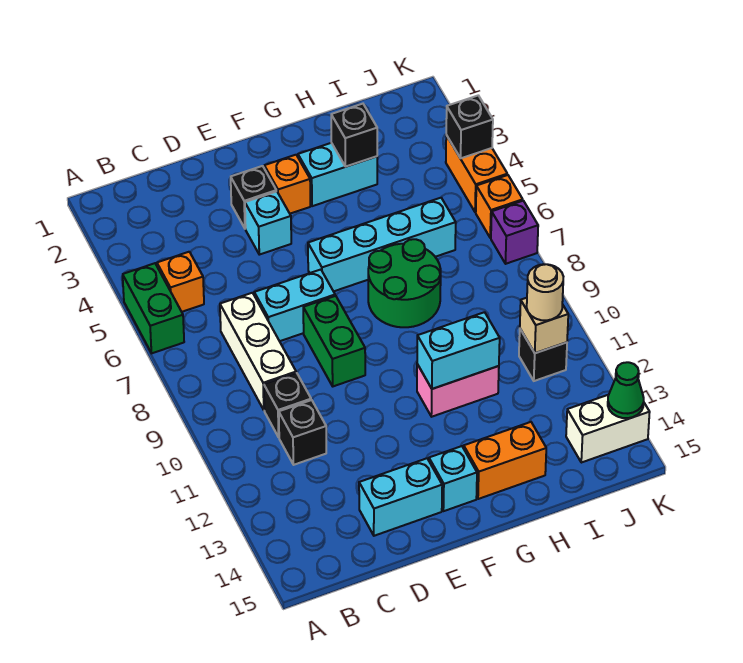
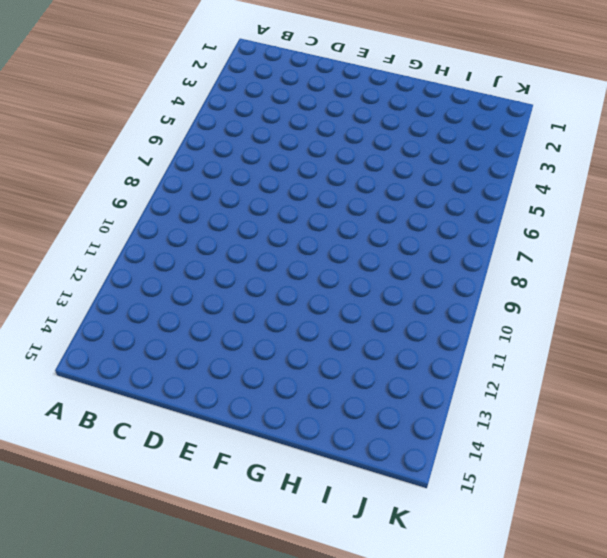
none -> green 1x2 brick [123,263,184,353]
none -> orange 1x1 brick [157,252,204,312]
none -> white 1x3 brick [220,293,296,410]

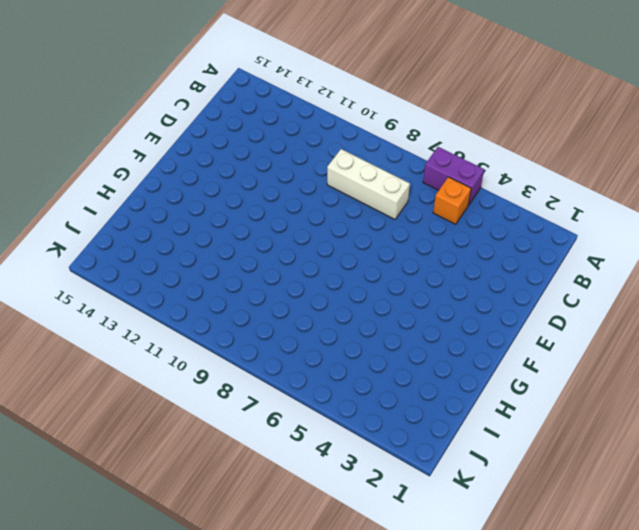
purple 1x2 brick [423,147,484,205] -> green 1x2 brick [123,263,184,353]
none -> black 1x1 brick [264,373,311,437]
none -> black 1x1 brick [279,400,326,465]
none -> cyan 1x2 brick [254,270,335,341]

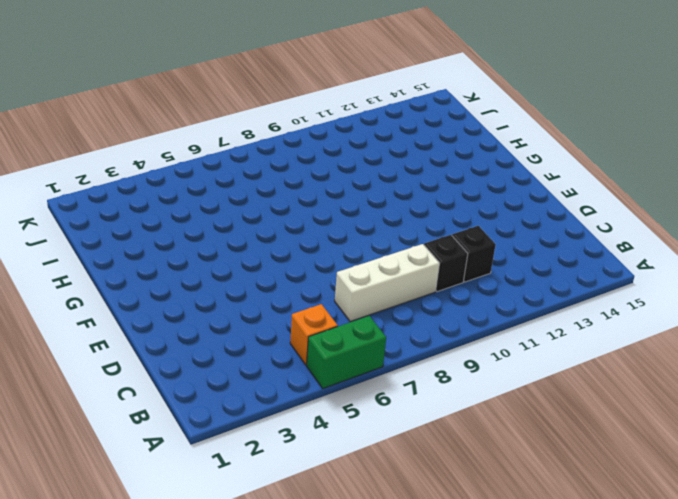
none -> cyan 1x2 brick [254,270,335,341]
none -> cyan 1x2 brick [359,458,442,536]
none -> black 1x1 brick [231,166,276,229]

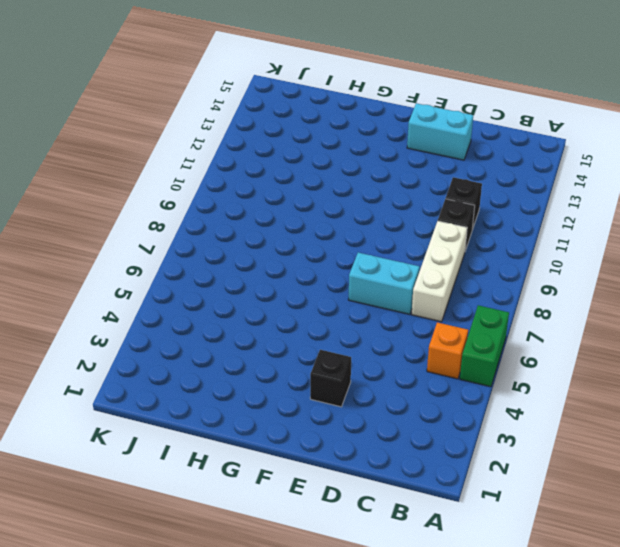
none -> cyan 1x1 brick [245,191,291,255]
none -> green 1x2 brick [303,296,365,386]
none -> orange 1x1 brick [264,155,310,214]

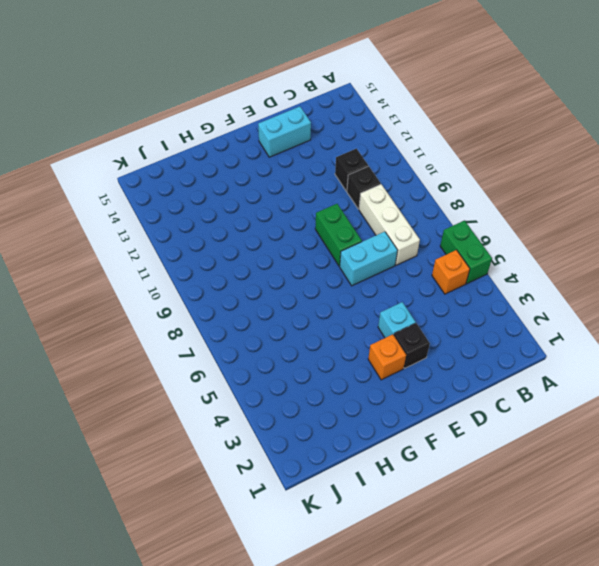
none -> cyan 1x4 brick [308,198,456,291]
none -> cyan 1x1 brick [429,446,477,511]
none -> cyan 1x2 brick [298,143,377,206]

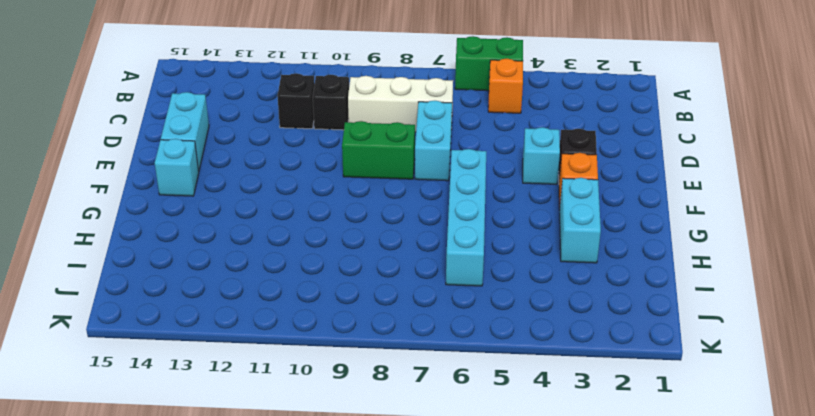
none -> green 2x2 round brick [368,239,441,327]
none -> pink 1x2 brick [417,364,499,417]
none -> orange 1x2 brick [464,422,546,499]

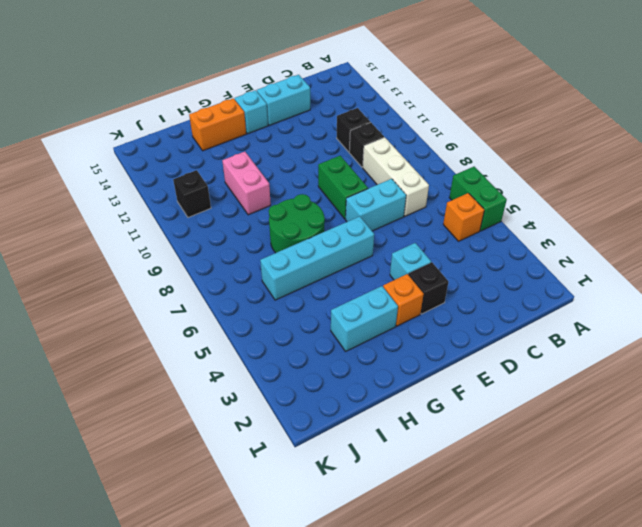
pink 1x2 brick [222,152,271,215] -> pink 1x2 brick turned to [417,364,499,417]
none -> white 1x2 brick [566,395,650,463]
none -> orange 1x2 brick [446,135,507,212]
none -> orange 1x1 brick [476,175,523,238]

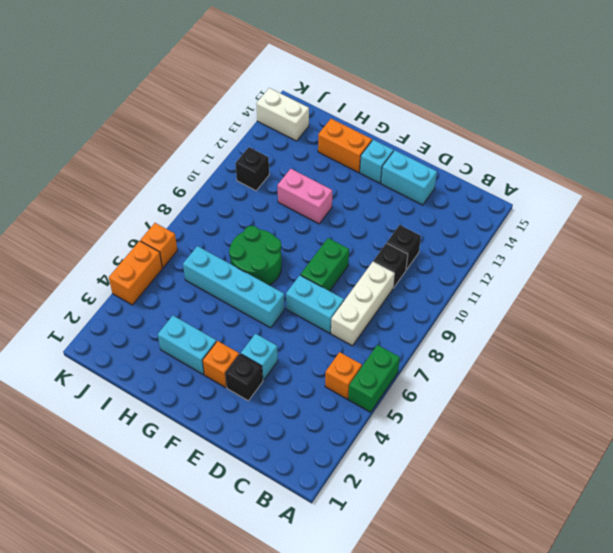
none -> purple 1x1 brick [491,201,538,264]
none -> cyan 1x2 brick [417,312,500,389]
none -> black 1x1 brick [331,104,377,167]

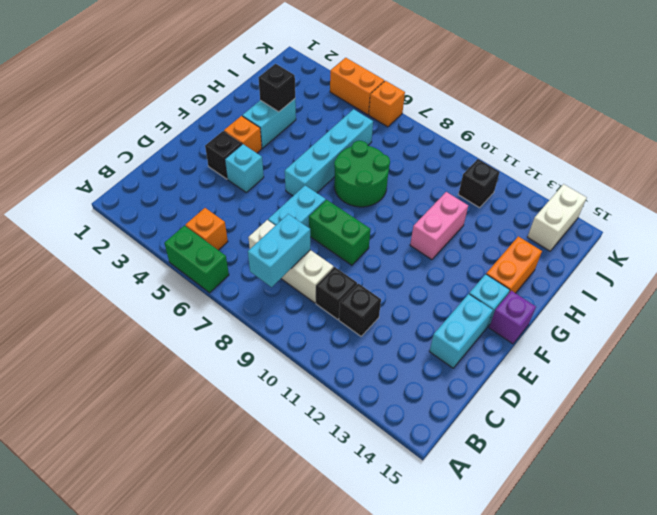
cyan 1x2 brick [248,214,310,287] -> cyan 1x2 brick moved to [417,312,500,389]
purple 1x1 brick [489,291,536,344] -> purple 1x1 brick moved to [491,201,538,264]
none -> tan 1x1 brick [520,298,568,353]
none -> black 1x1 brick [446,96,493,158]
none -> green 1x1 cone [608,362,644,418]

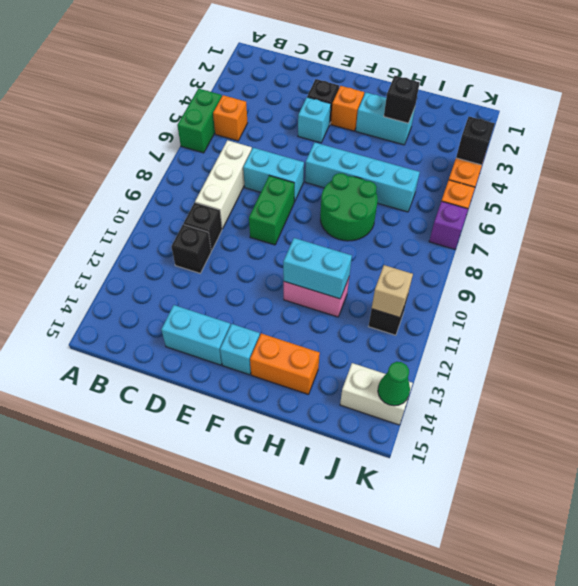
none -> tan 1x1 round brick [527,264,563,320]

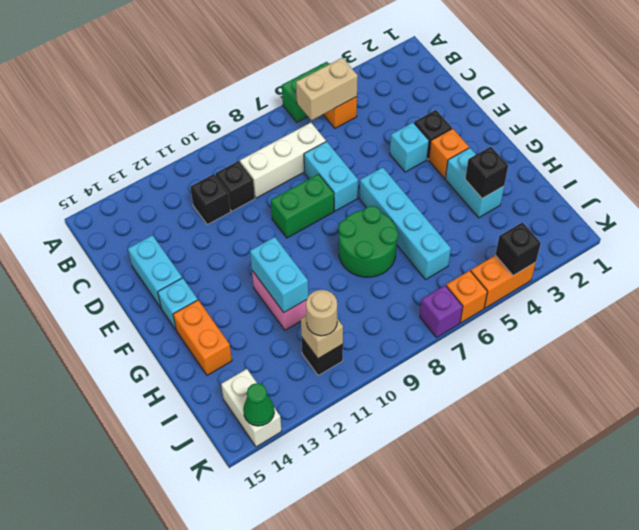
tan 1x2 brick [296,58,358,120] -> none

